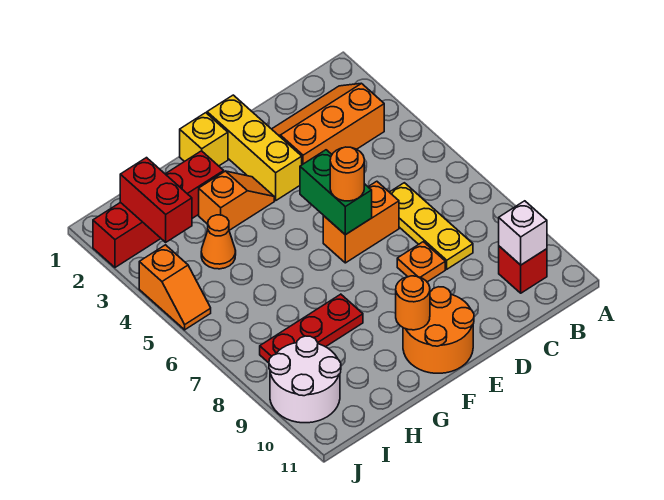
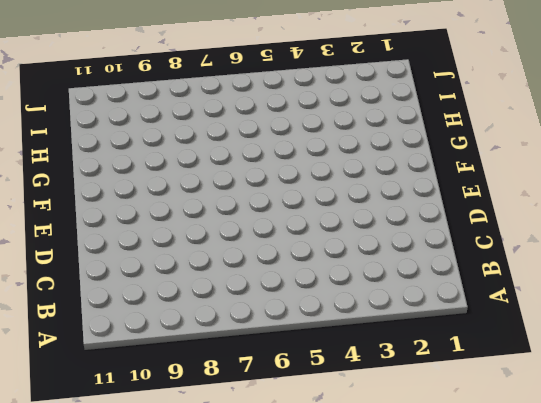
none -> orange 2x3 slope [272,83,384,165]
none -> red 1x1 brick [499,246,547,293]
none -> yellow 1x3 plate [390,183,473,269]

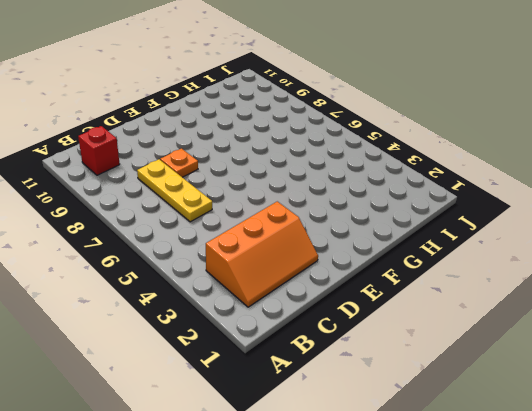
none -> orange 1x2 brick [323,181,399,263]
none -> yellow 1x3 brick [207,95,302,201]
none -> orange 2x2 round brick [403,287,474,373]

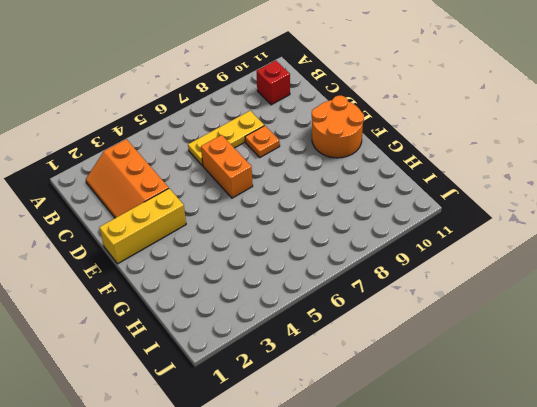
none -> yellow 1x1 brick [180,113,228,166]
none -> orange 1x2 slope [199,171,274,230]
none -> red 1x4 brick [93,151,224,267]

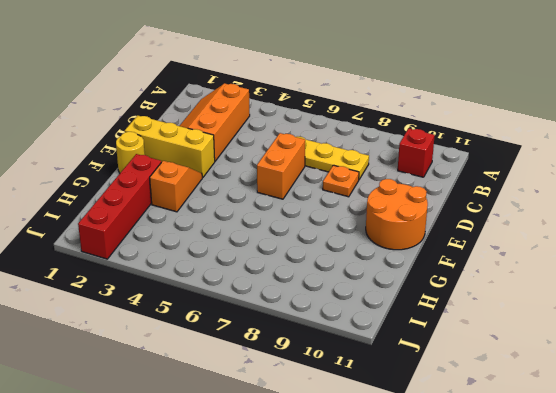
yellow 1x1 round brick [116,132,145,173] -> yellow 1x1 brick [180,113,228,166]
none -> red 1x3 plate [260,294,363,363]
none -> orange 1x1 cone [201,215,236,269]
none -> white 2x2 round brick [269,336,341,423]

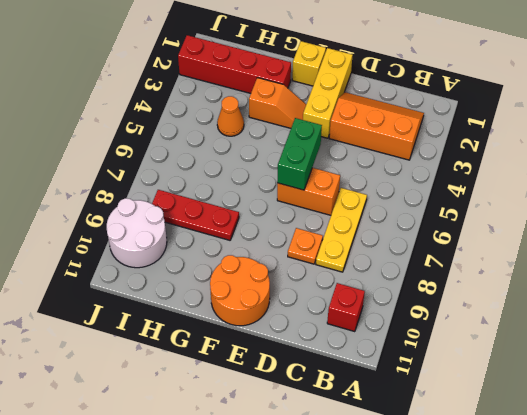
none -> orange 1x2 slope [139,245,211,330]
none -> white 1x1 brick [499,201,547,265]
none -> orange 1x1 round brick [396,276,430,330]

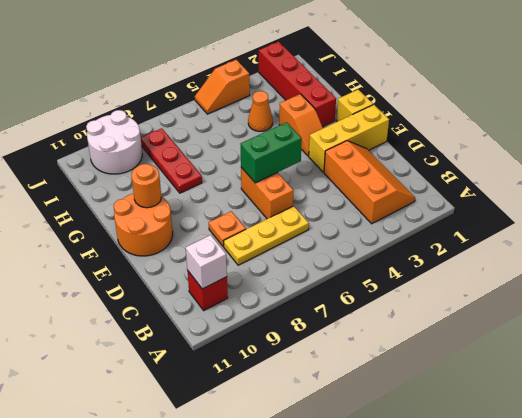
none -> red 1x2 brick [120,158,192,242]
none -> orange 1x1 round brick [330,147,364,201]

